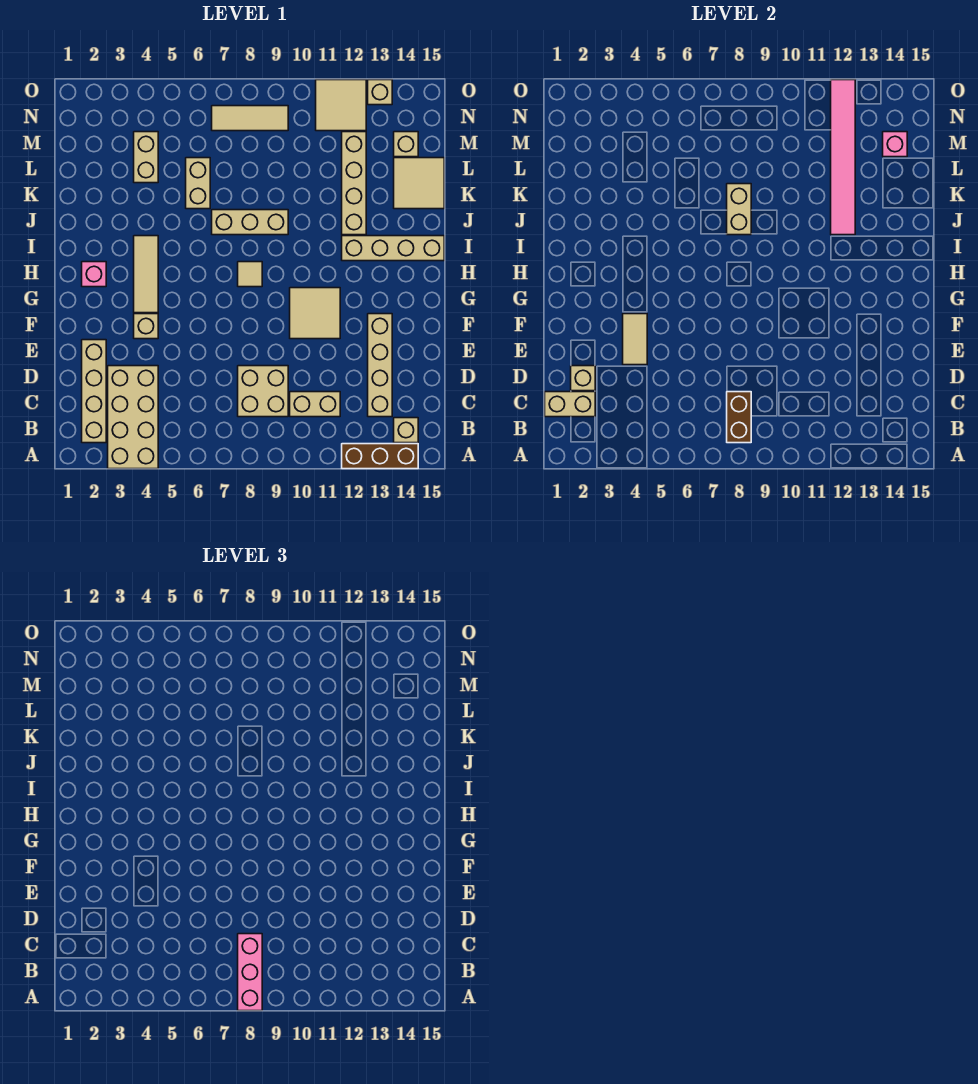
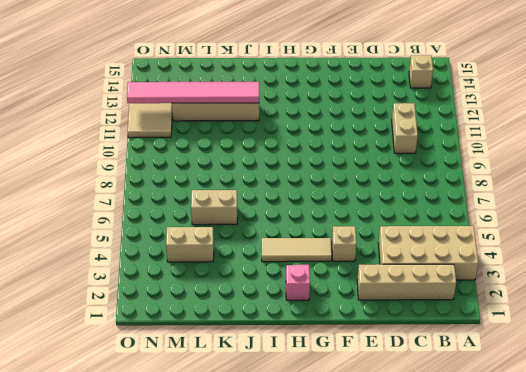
none -> brown 1x3 brick [342,444,418,469]
none -> tan 2x2 brick [238,366,288,417]
none -> tan 1x4 brick [368,314,392,417]
none -> tan 2x2 tile [290,288,340,339]

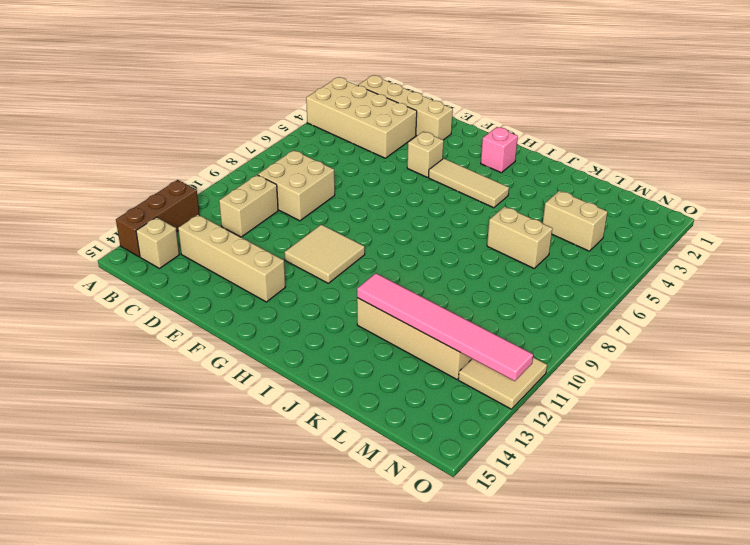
none -> tan 1x1 tile [238,262,262,287]
none -> tan 1x4 brick [342,236,444,261]
none -> tan 1x3 brick [212,210,288,235]
none -> tan 2x2 tile [394,158,444,209]

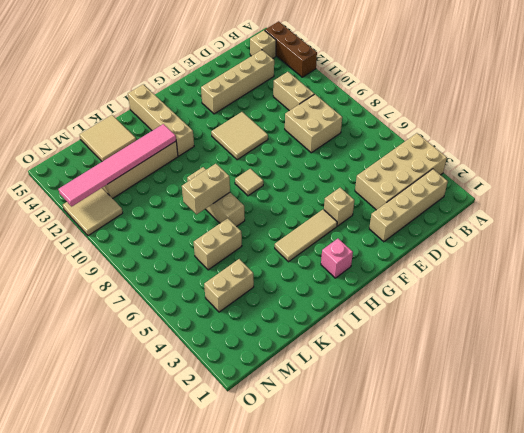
none -> tan 1x1 brick [394,132,418,157]
none -> tan 1x3 tile [212,106,288,131]
none -> tan 1x1 brick [368,80,392,105]
none -> brown 1x2 brick [727,392,751,443]

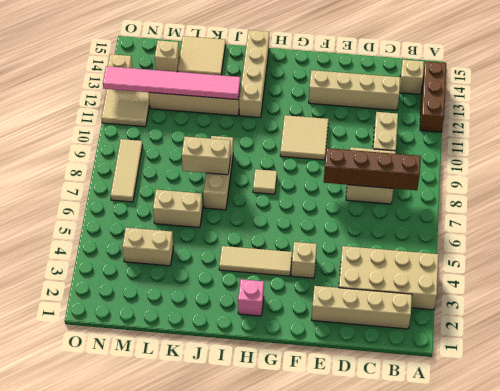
brown 1x4 brick [324,148,421,190] -> brown 1x2 brick [727,392,751,443]
none -> tan 1x2 brick [545,392,595,417]
none -> tan 1x1 brick [571,366,595,391]
none -> tan 1x2 tile [623,314,647,365]
none -> pink 1x1 brick [883,132,907,157]

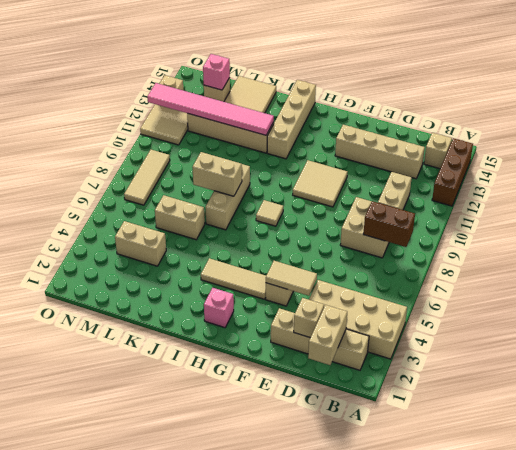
none -> pink 1x3 brick [238,934,262,1011]

